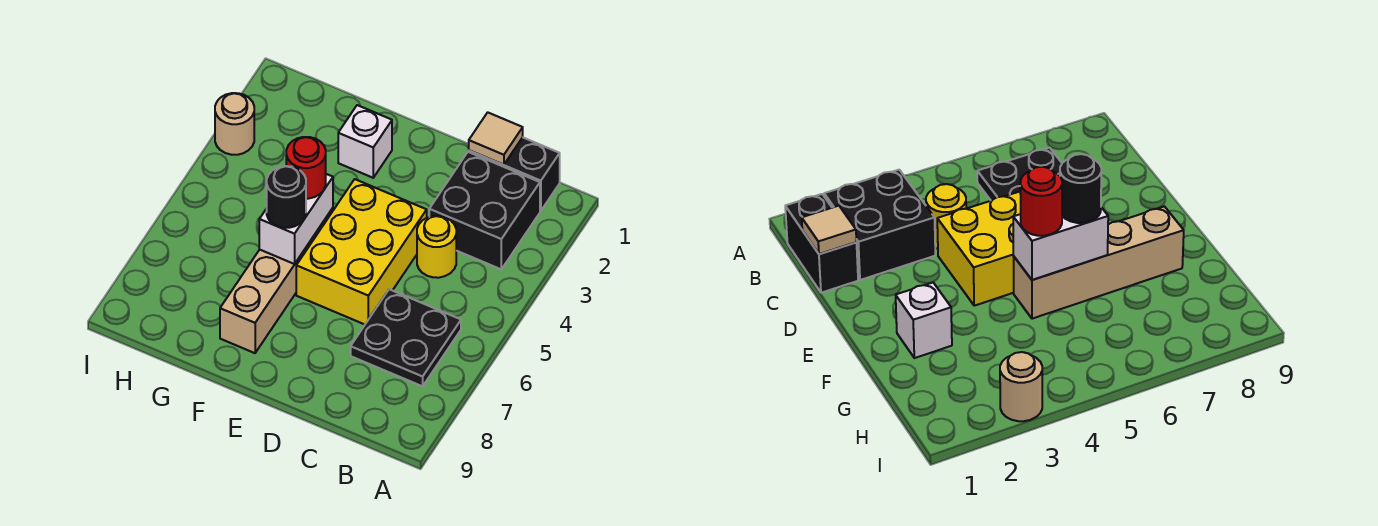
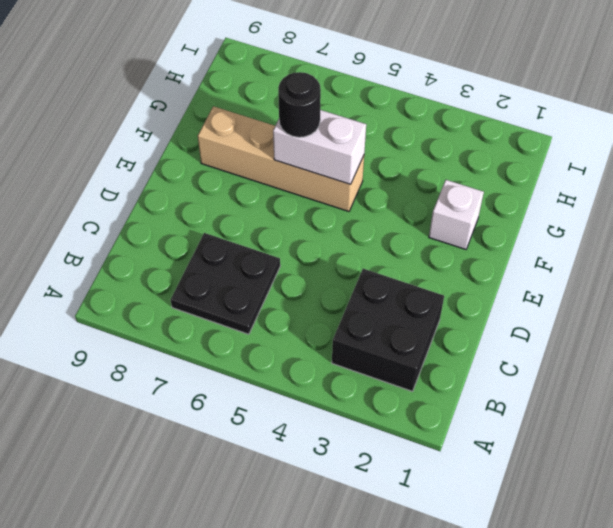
none -> black 1x2 brick [469,137,560,211]
none -> yellow 1x1 round brick [417,216,456,278]
none -> yellow 2x3 brick [296,179,427,324]

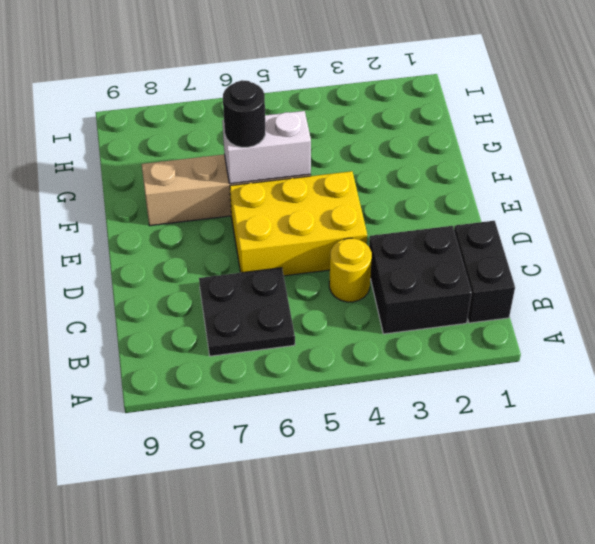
none -> white 1x1 brick [338,105,392,178]
none -> tan 1x1 round brick [215,93,254,155]
none -> tan 1x1 tile [469,112,523,165]

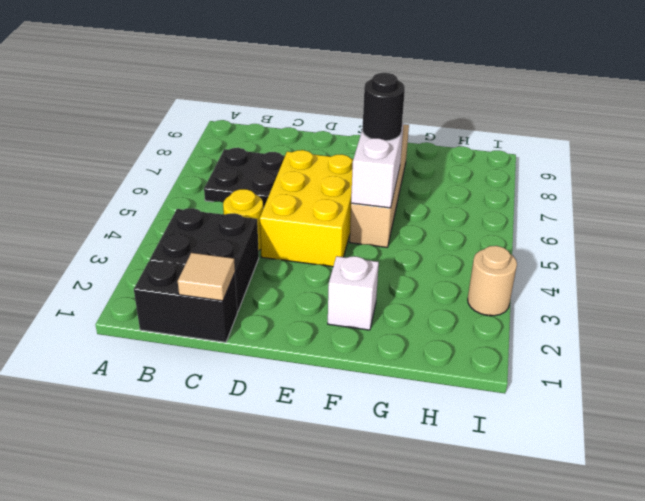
none -> red 1x1 round brick [286,137,326,199]

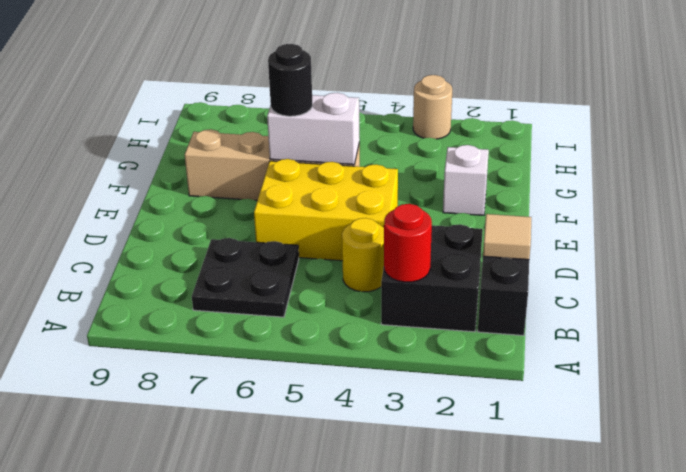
red 1x1 round brick [384,204,432,282] -> red 1x1 round brick moved to [286,137,326,199]

